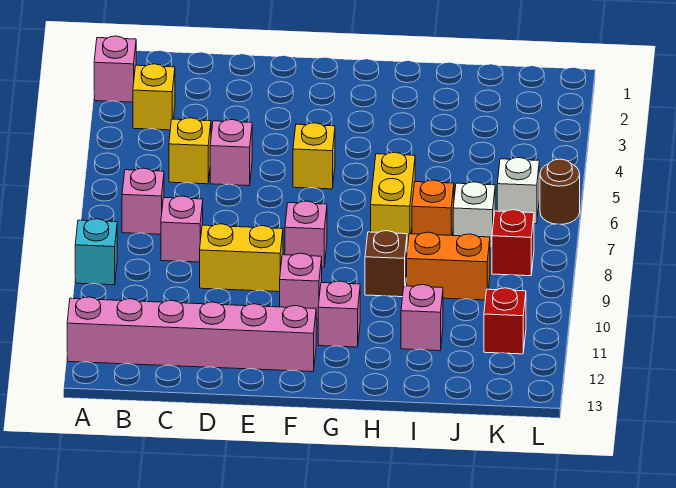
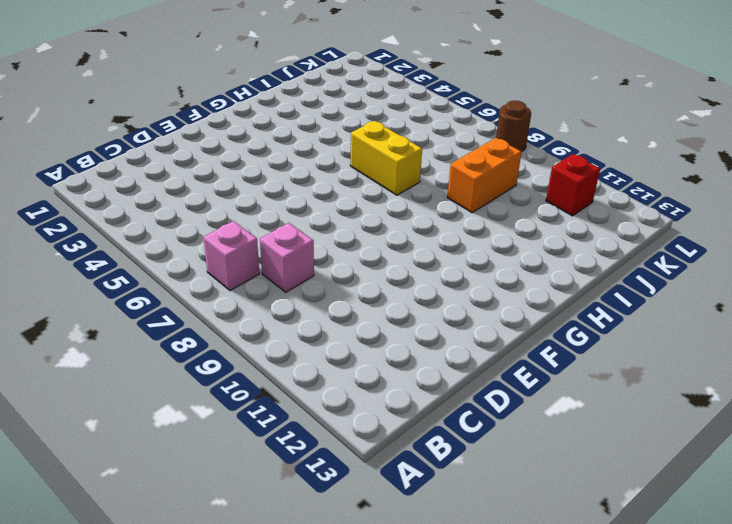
brown 1x1 round brick [496,101,531,152] -> brown 1x1 round brick moved to [540,159,580,224]
none -> pink 1x1 brick [94,36,136,102]
none -> cyan 1x1 brick [75,219,117,285]
none -> pink 1x6 brick [67,297,316,372]

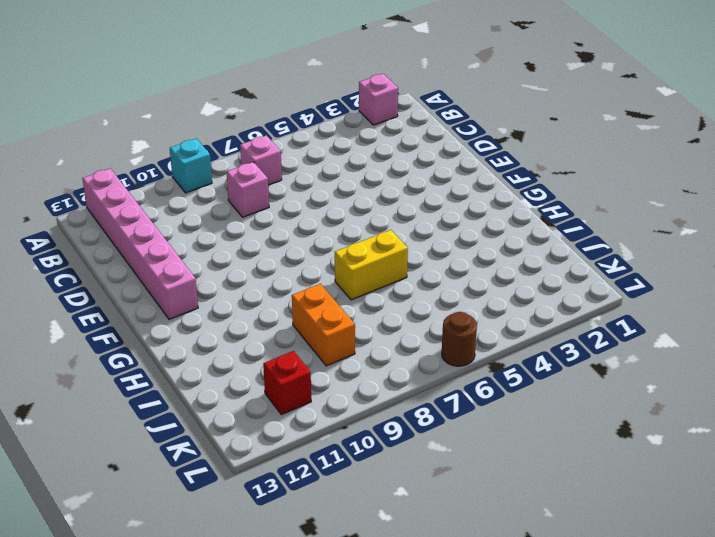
none -> yellow 1x1 brick [133,64,175,130]
none -> yellow 1x1 brick [169,118,211,184]
none -> pink 1x1 brick [210,120,252,186]

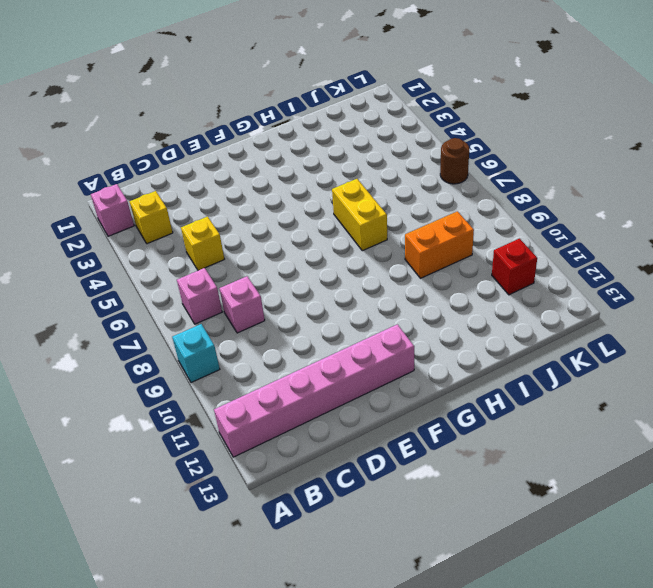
none -> pink 1x1 brick [210,120,252,186]
none -> yellow 1x2 brick [200,224,283,292]
none -> yellow 1x1 brick [293,123,335,189]

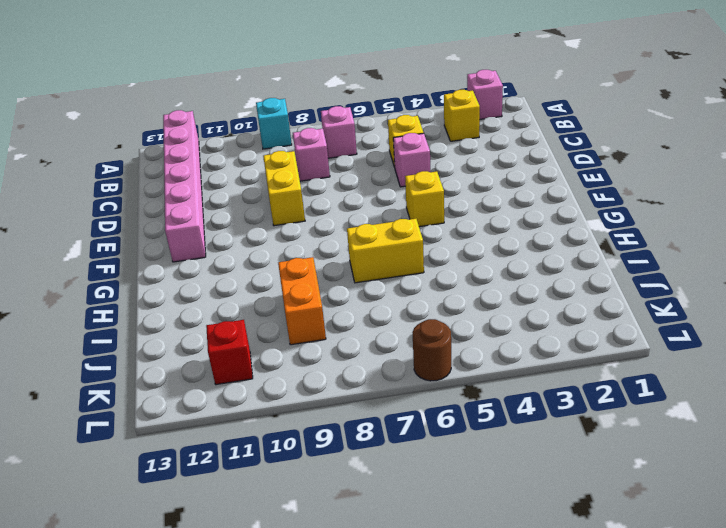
none -> pink 1x1 brick [285,201,327,267]
none -> pink 1x1 brick [280,253,322,319]
none -> pink 1x1 brick [318,281,360,347]

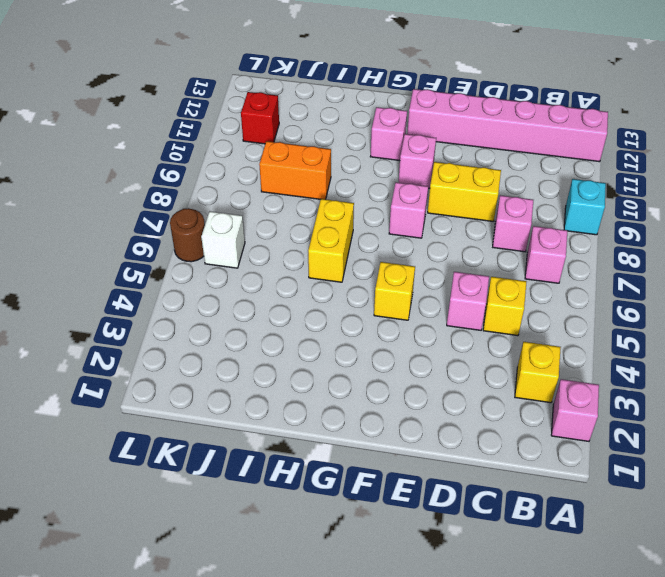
none -> brown 1x1 brick [365,231,407,297]
none -> orange 1x1 brick [412,180,454,235]
none -> pink 1x1 brick [401,285,443,351]

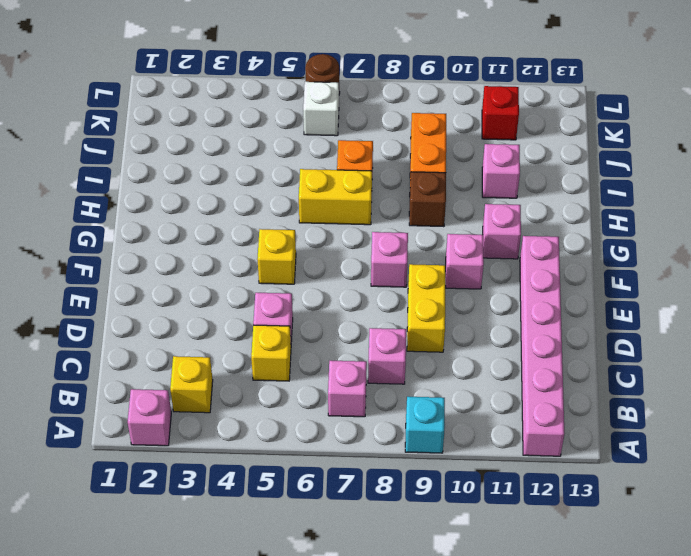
none -> white 1x1 brick [453,182,495,248]
none -> red 1x1 brick [492,210,534,276]

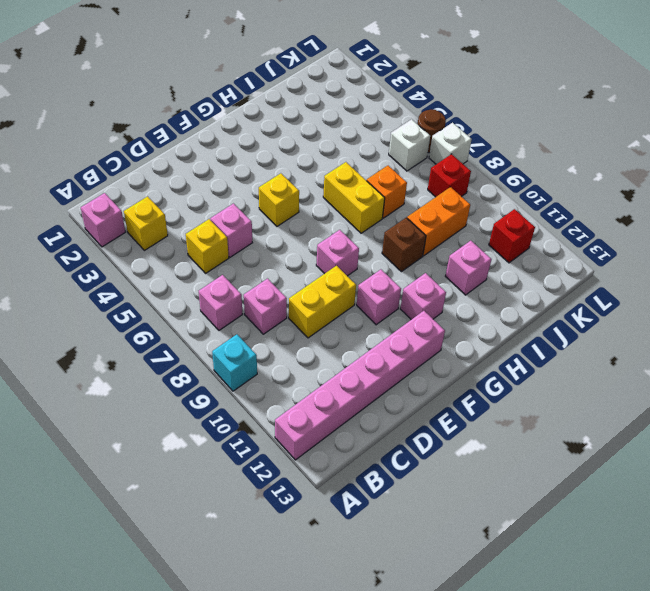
white 1x1 brick [429,123,472,164] -> white 1x1 brick moved to [453,182,495,248]

